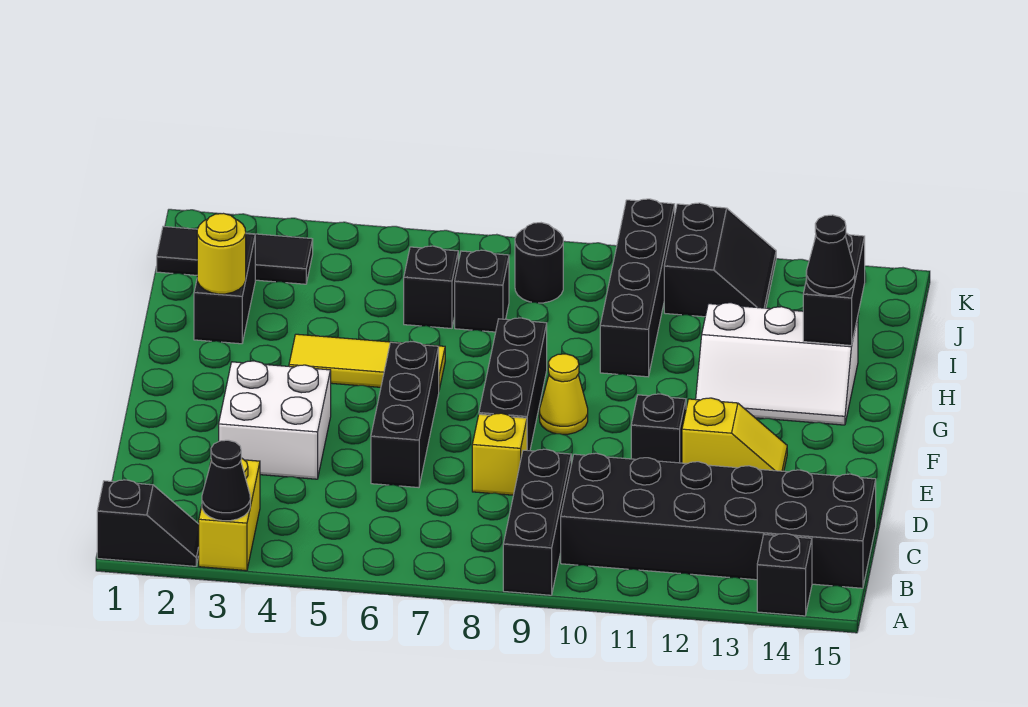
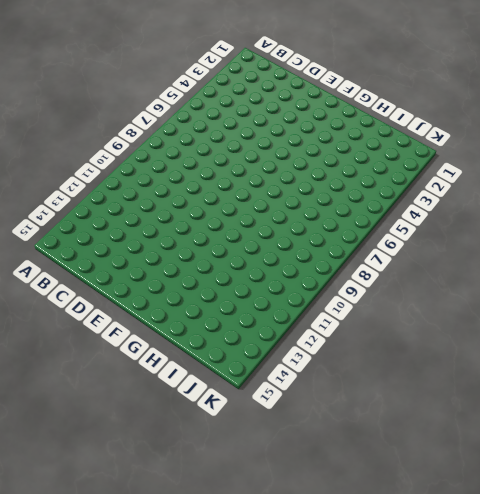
none -> black 1x2 slope [97,480,199,566]
none -> yellow 1x2 brick [199,458,260,571]
none -> black 1x3 brick [503,449,571,595]

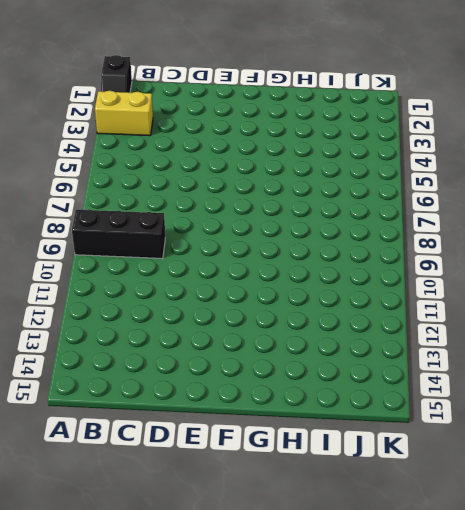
none -> black 1x1 brick [757,534,812,616]
none -> black 2x6 brick [561,453,876,588]
none -> white 2x2 brick [219,361,331,479]

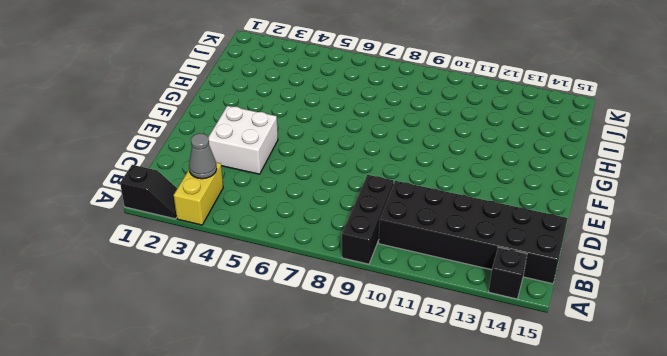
grey 1x1 cone [189,133,217,179] -> none
none -> black 1x3 brick [371,342,439,488]
none -> yellow 1x1 brick [472,413,527,495]
none -> black 1x3 brick [479,318,547,451]

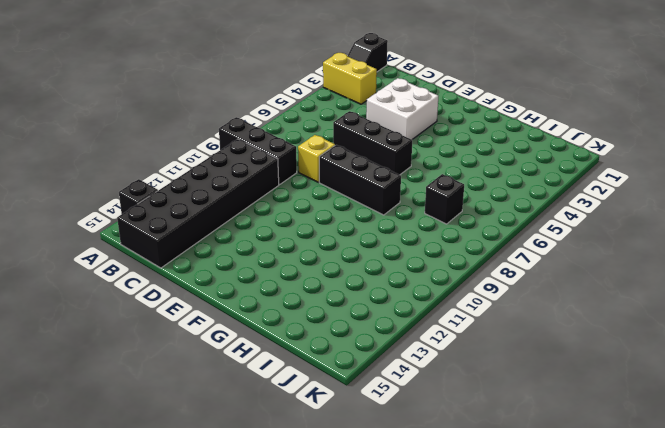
none -> black 1x1 brick [631,394,686,463]
none -> yellow 1x2 slope [682,398,787,471]
none -> yellow 1x1 cone [539,354,588,434]

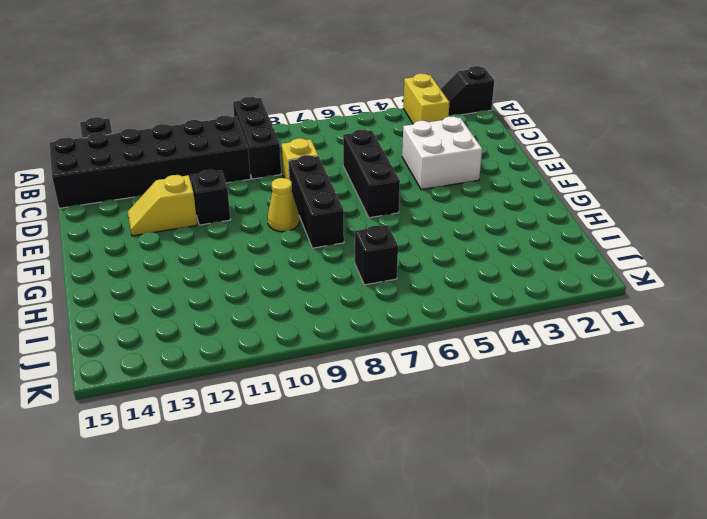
none -> yellow 1x3 tile [289,334,445,390]
none -> white 2x3 slope [696,303,858,425]
none -> black 1x2 brick [194,234,255,344]

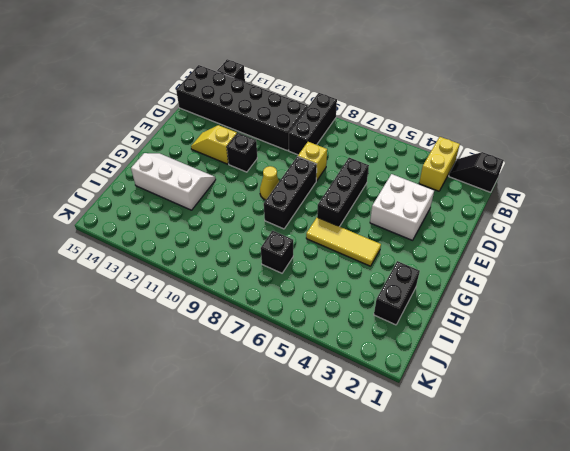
none -> black 1x4 brick [600,199,675,377]
none -> black 1x1 brick [404,246,458,328]
none -> black 1x3 tile [157,226,313,284]

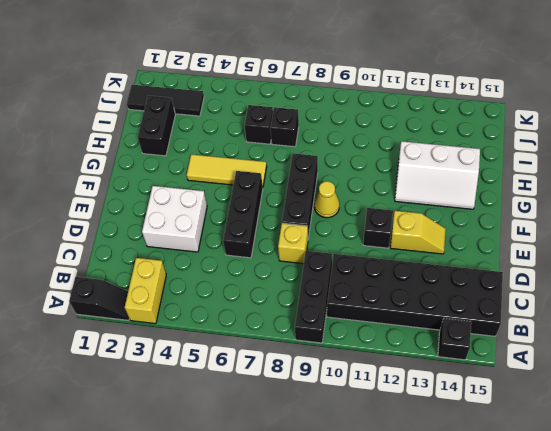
none -> black 1x4 brick [600,199,675,377]
none -> black 1x1 round brick [515,223,563,303]
none -> black 2x2 slope [664,203,776,317]

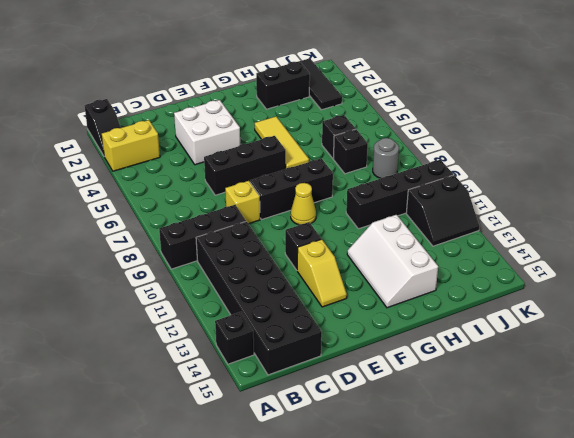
grey 1x1 round brick [373,138,399,178] -> black 1x1 round brick [515,223,563,303]
none -> black 1x1 cone [202,440,250,521]
none -> yellow 1x1 round brick [197,213,246,294]
none -> black 1x2 brick [803,233,865,345]

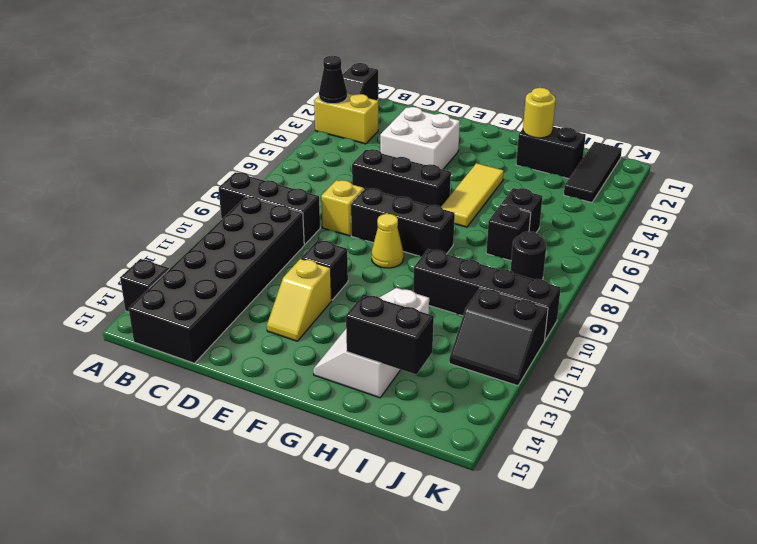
none -> black 1x1 cone [806,215,855,296]

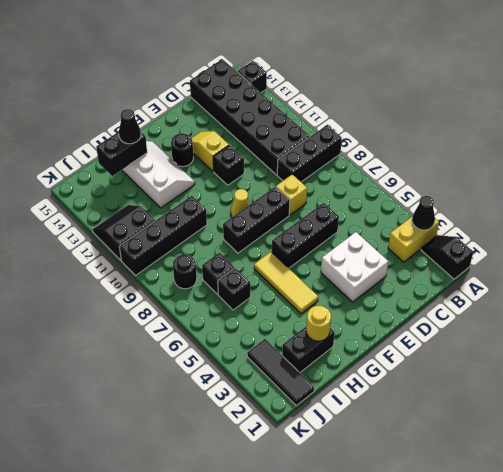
black 1x1 round brick [171,133,193,167] -> none

